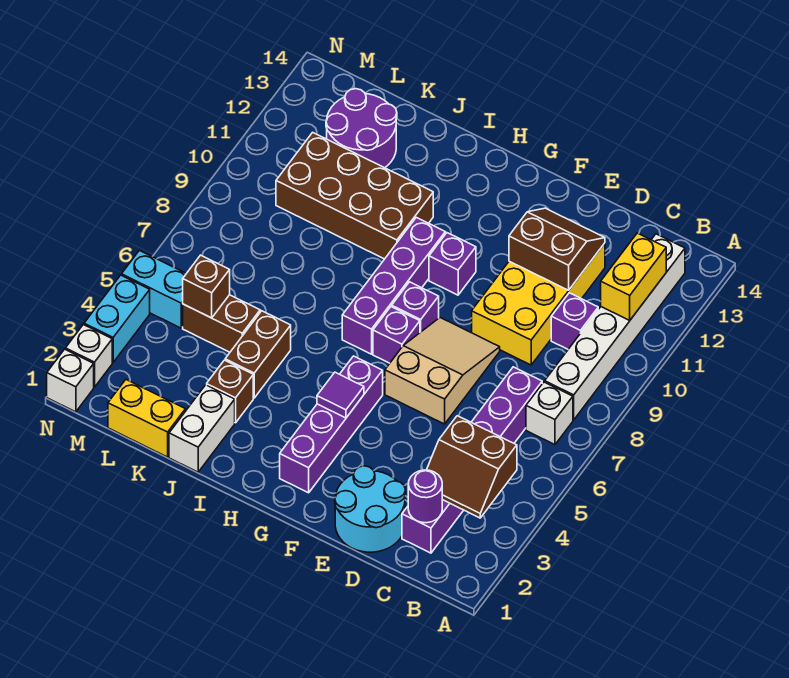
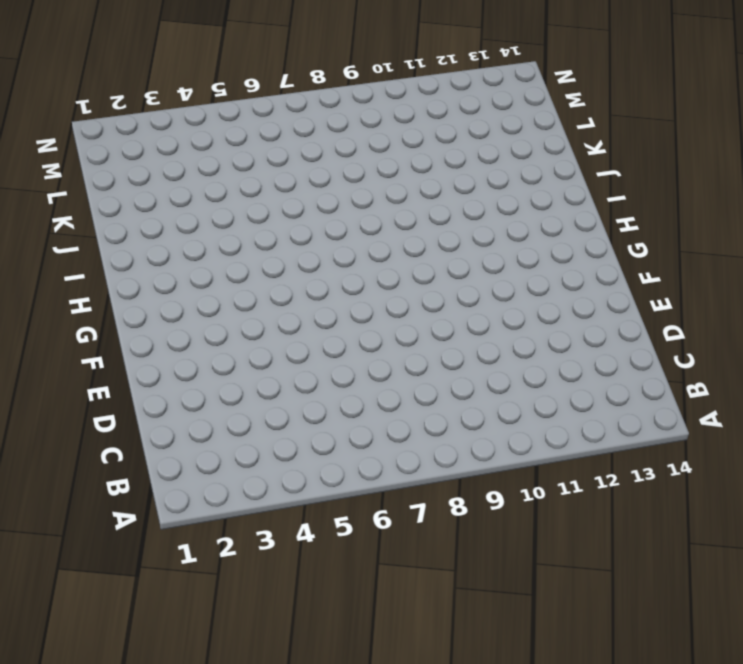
none -> white 1x1 brick [526,382,573,445]
none -> white 1x6 brick [545,234,685,420]
none -> purple 1x6 brick [402,367,542,553]

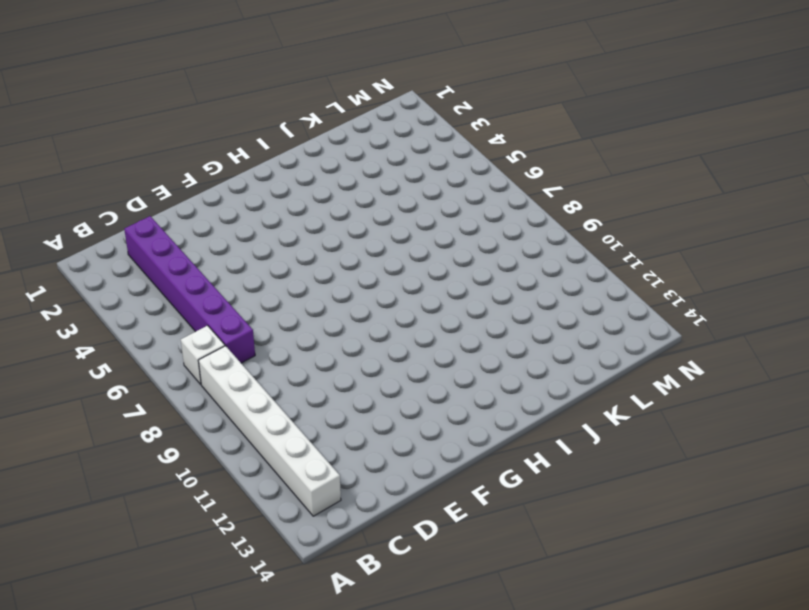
none -> purple 1x1 brick [551,293,598,349]
none -> cyan 2x2 round brick [335,466,406,552]
none -> yellow 2x4 brick [472,243,605,365]

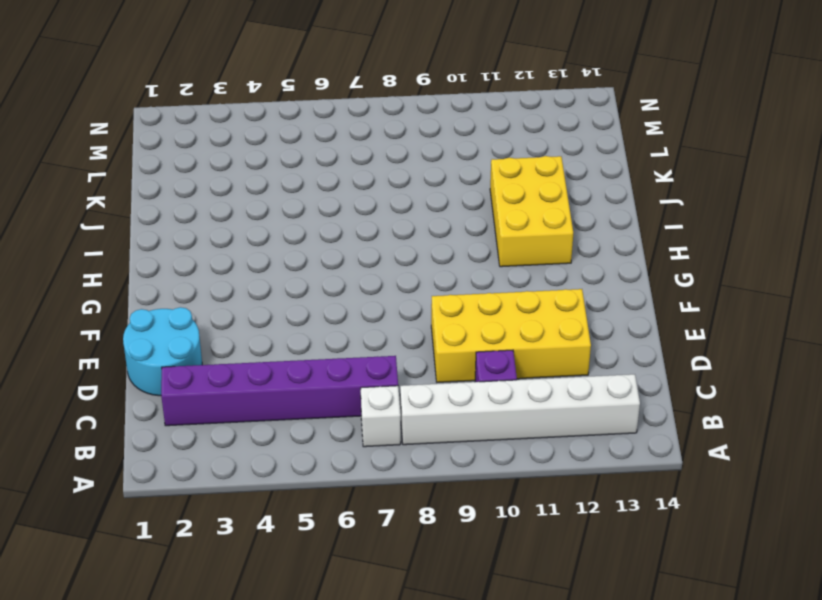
yellow 2x3 brick [490,156,573,267] -> brown 2x4 brick [276,132,433,259]
none -> tan 2x3 slope [385,318,500,424]
none -> purple 1x4 brick [280,356,383,493]
none -> purple 1x1 brick [373,307,420,363]

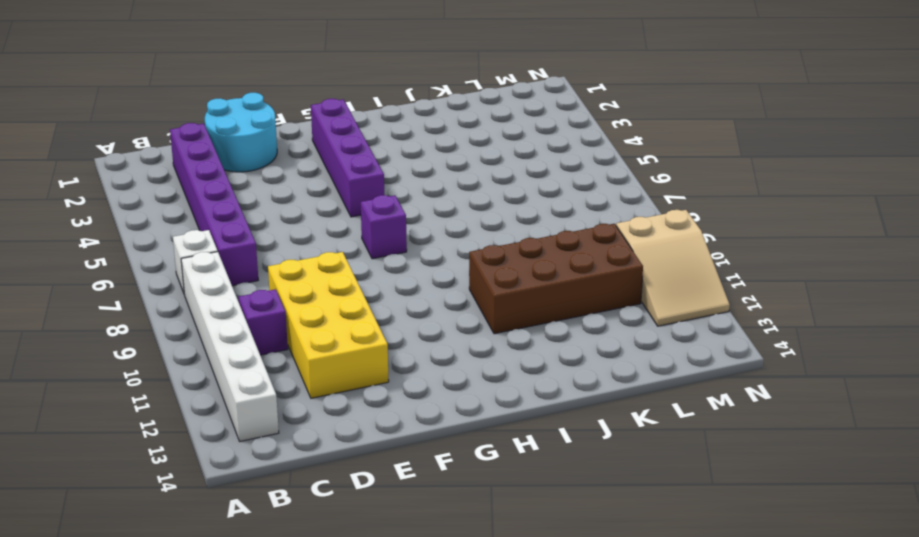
tan 2x3 slope [616,210,730,326] -> tan 2x3 slope moved to [385,318,500,424]
none -> purple 1x1 brick [392,282,439,332]
none -> purple 1x1 brick [429,233,476,295]
none -> purple 1x4 brick [342,217,445,354]

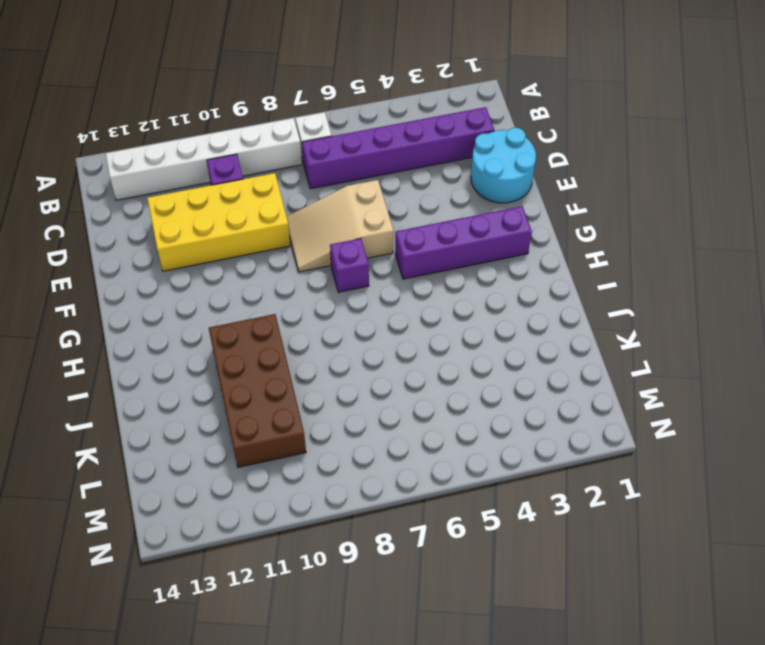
none -> purple 1x1 brick [392,282,439,332]
none -> purple 1x1 brick [429,233,476,295]
none -> purple 1x4 brick [342,217,445,354]

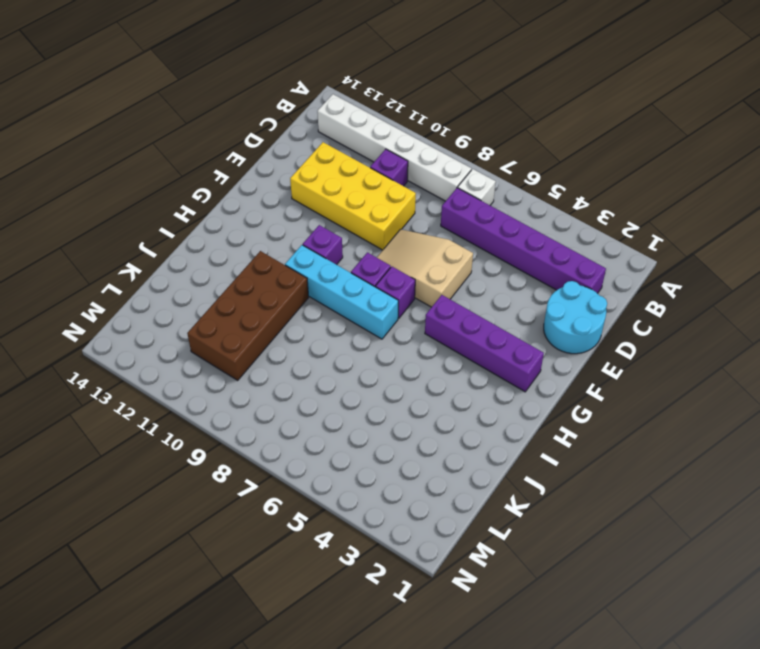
cyan 1x4 brick [285,245,398,339] -> purple 1x4 brick [342,217,445,354]
none -> white 1x2 brick [169,385,235,472]
none -> brown 1x1 brick [207,360,253,423]
none -> brown 1x2 brick [225,311,291,398]

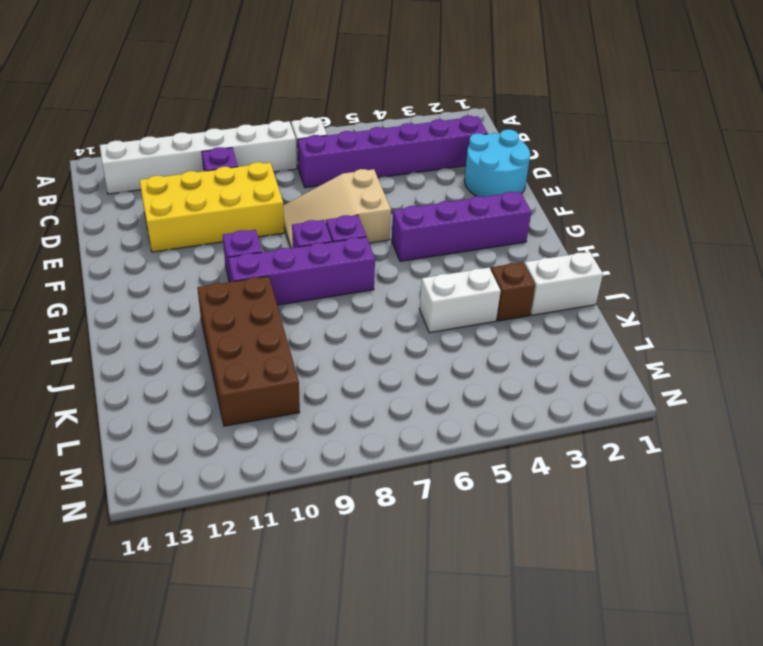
white 1x2 brick [419,268,501,333] -> brown 1x2 brick [225,311,291,398]
none -> yellow 1x2 brick [108,380,185,457]
none -> brown 1x2 brick [183,295,260,352]
none -> purple 2x2 round brick [326,89,397,168]

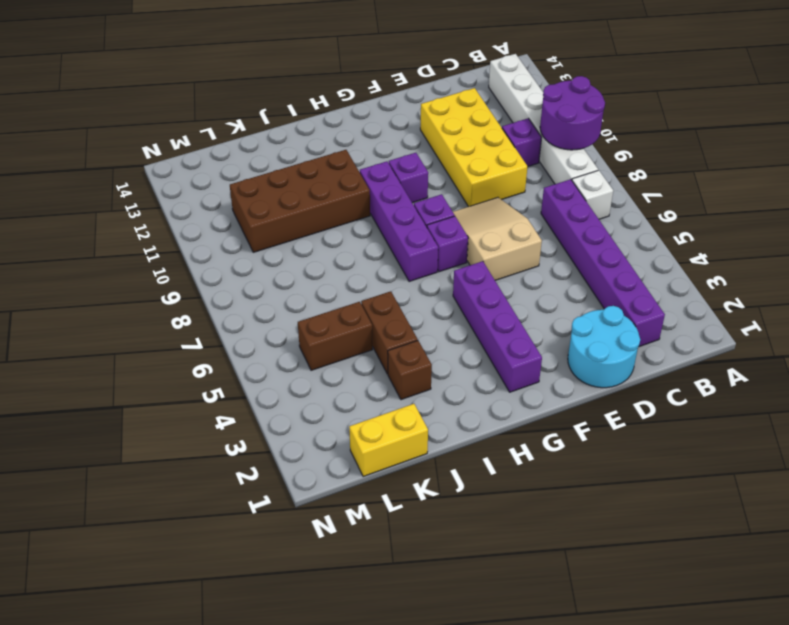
purple 2x2 round brick [540,76,605,150] -> purple 2x2 round brick moved to [326,89,397,168]
none -> white 1x2 brick [169,385,235,472]
none -> cyan 1x2 brick [121,250,186,328]
none -> white 1x1 brick [47,349,94,412]

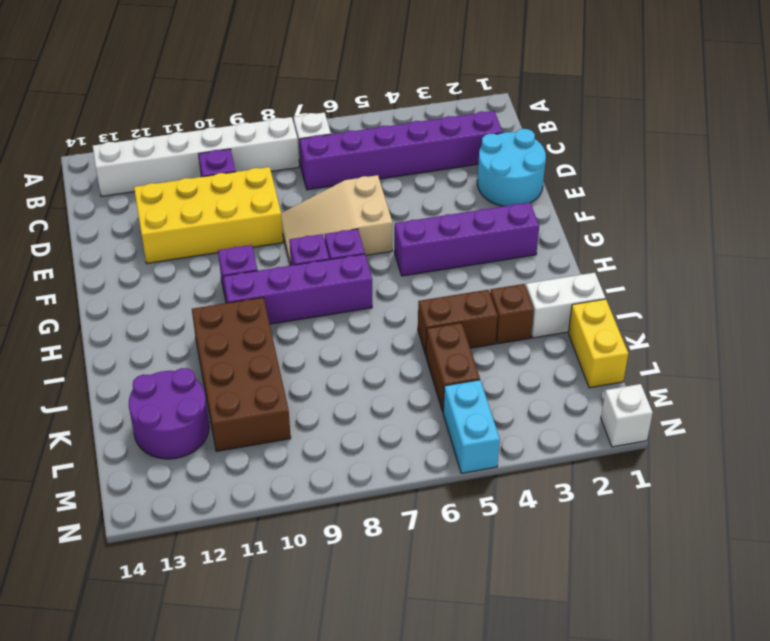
none -> white 1x1 brick [65,325,112,387]
none -> cyan 1x2 brick [84,275,150,362]
none -> brown 2x2 slope [427,416,517,518]

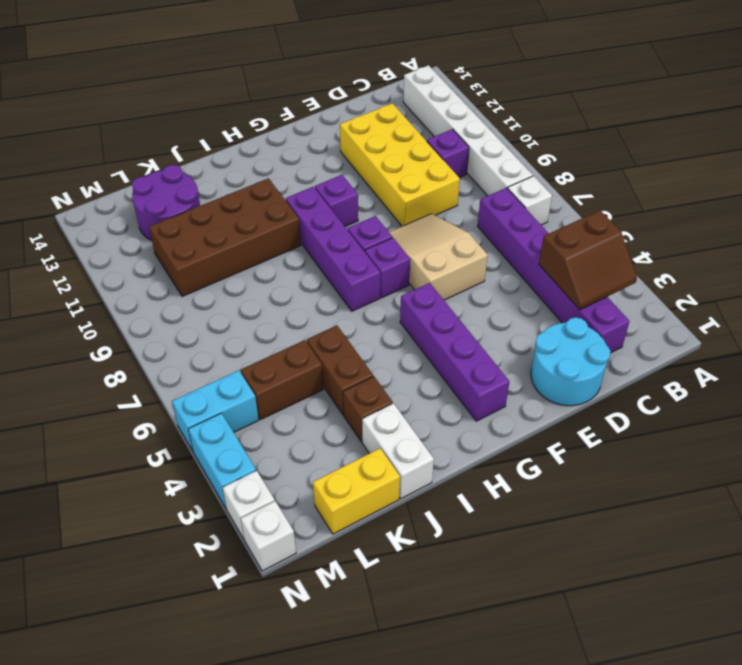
none -> yellow 1x2 brick [601,233,666,320]
none -> purple 1x1 round brick [408,470,442,523]
none -> brown 2x2 slope [509,208,605,290]

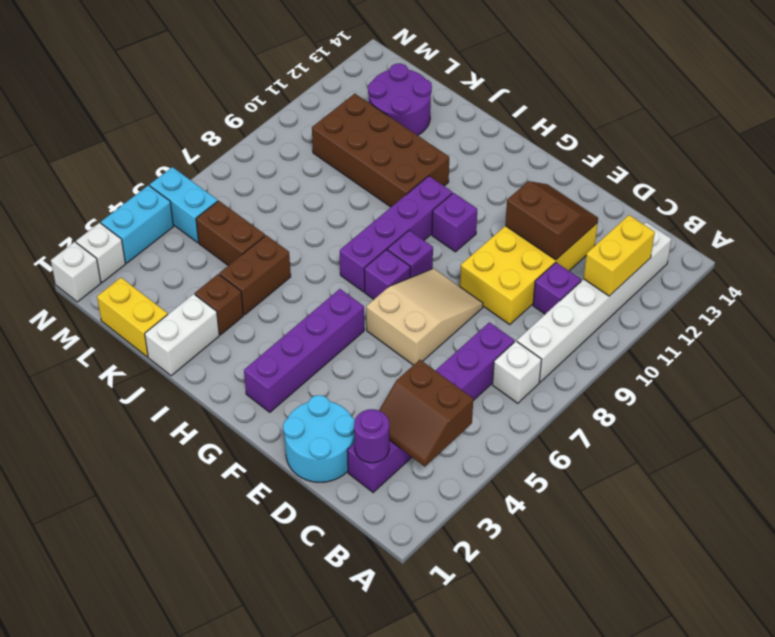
none -> purple 1x1 tile [317,372,364,418]
none -> brown 1x1 brick [183,255,230,318]

